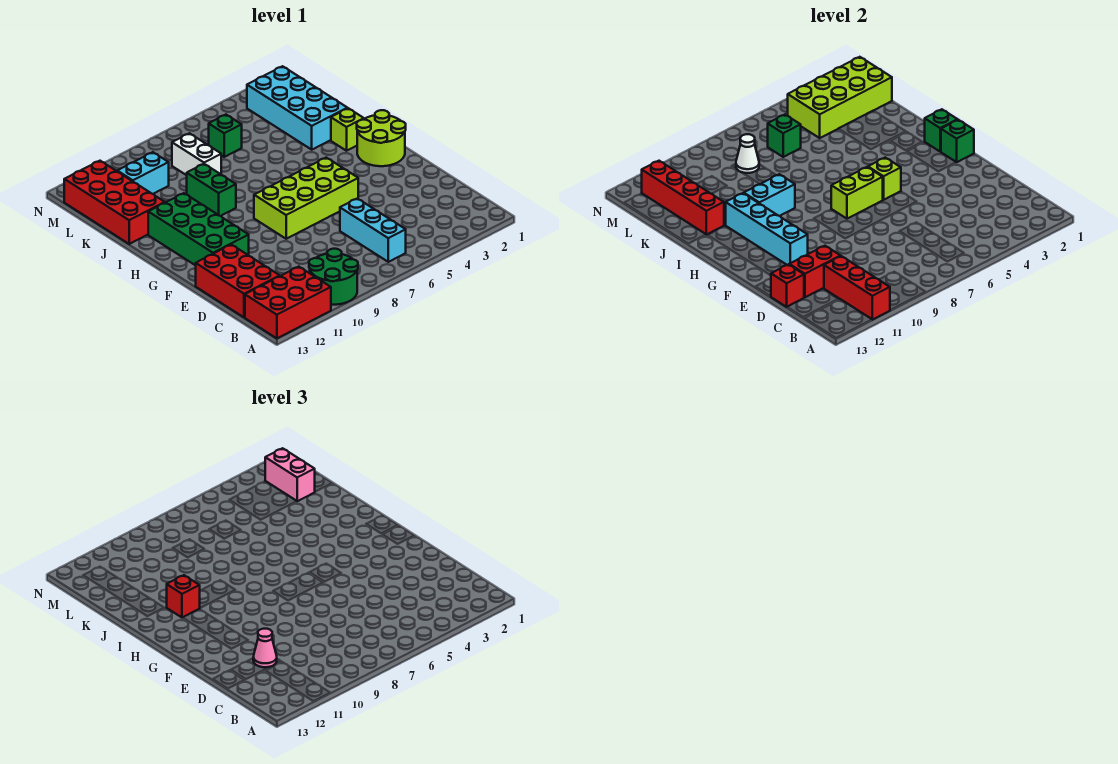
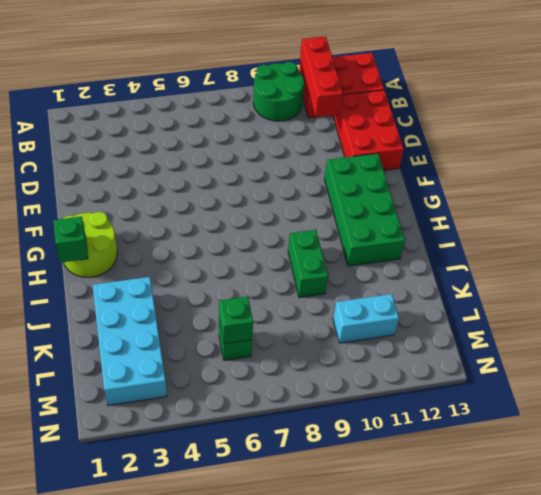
none -> cyan 1x3 brick [340,198,406,262]
none -> lime 2x4 brick [254,158,358,239]
none -> lime 1x1 brick [331,108,364,151]
none -> red 2x4 brick [64,161,165,244]

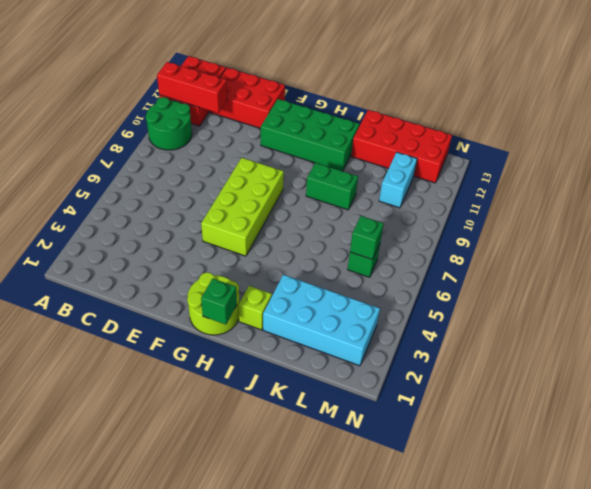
none -> cyan 1x3 brick [340,198,406,262]
none -> white 1x2 brick [172,133,221,175]
none -> red 1x2 brick [789,246,840,297]
none -> red 1x1 brick [771,264,804,307]

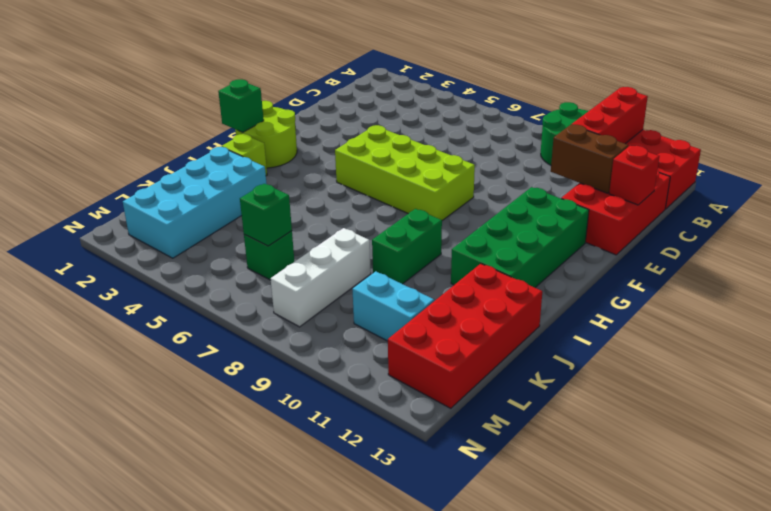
brown 1x2 brick [551,125,628,193] -> red 1x2 brick [789,246,840,297]
white 1x3 brick [271,228,371,327] -> white 1x2 brick [172,133,221,175]
none -> cyan 1x3 brick [340,198,406,262]
none -> cyan 1x4 brick [726,193,808,265]
none -> green 1x1 brick [941,120,974,162]
none -> lime 1x1 brick [868,158,901,200]

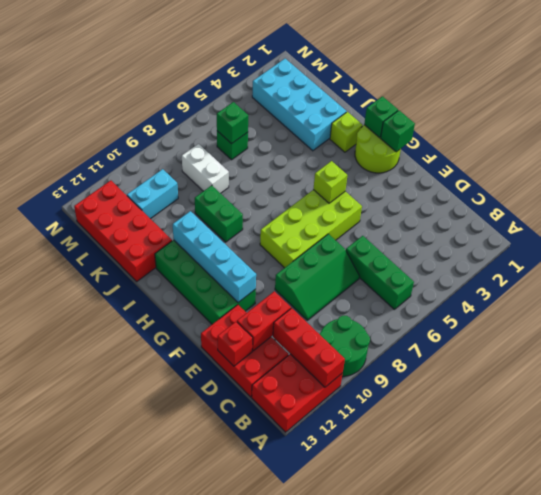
green 1x3 brick [346,236,414,309] -> cyan 1x3 brick [340,198,406,262]
green 2x3 slope [275,234,360,320] -> none
none -> lime 1x2 brick [831,167,883,219]
none -> cyan 1x2 brick [744,174,795,216]
none -> red 1x4 brick [642,161,724,235]
none -> lime 2x4 brick [788,57,892,138]

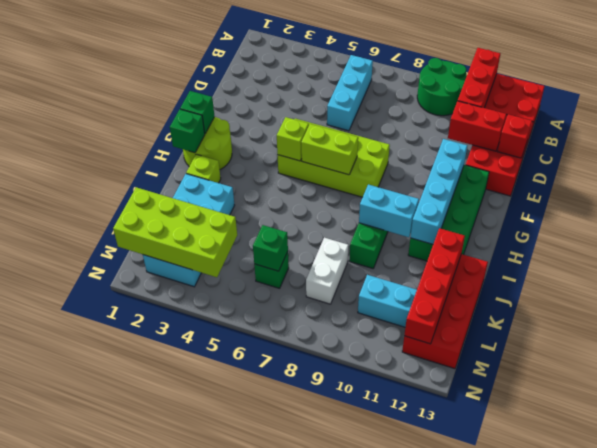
none -> white 1x1 cone [736,134,759,173]
none -> pink 1x1 cone [253,629,277,667]
none -> red 1x1 brick [167,575,200,618]
none -> pink 1x2 brick [265,448,315,501]

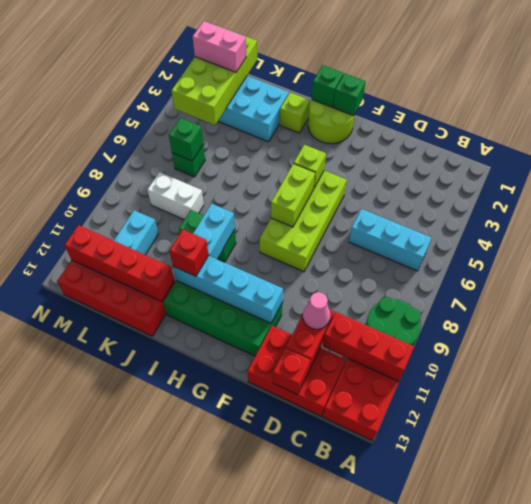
none -> white 1x1 cone [736,134,759,173]

